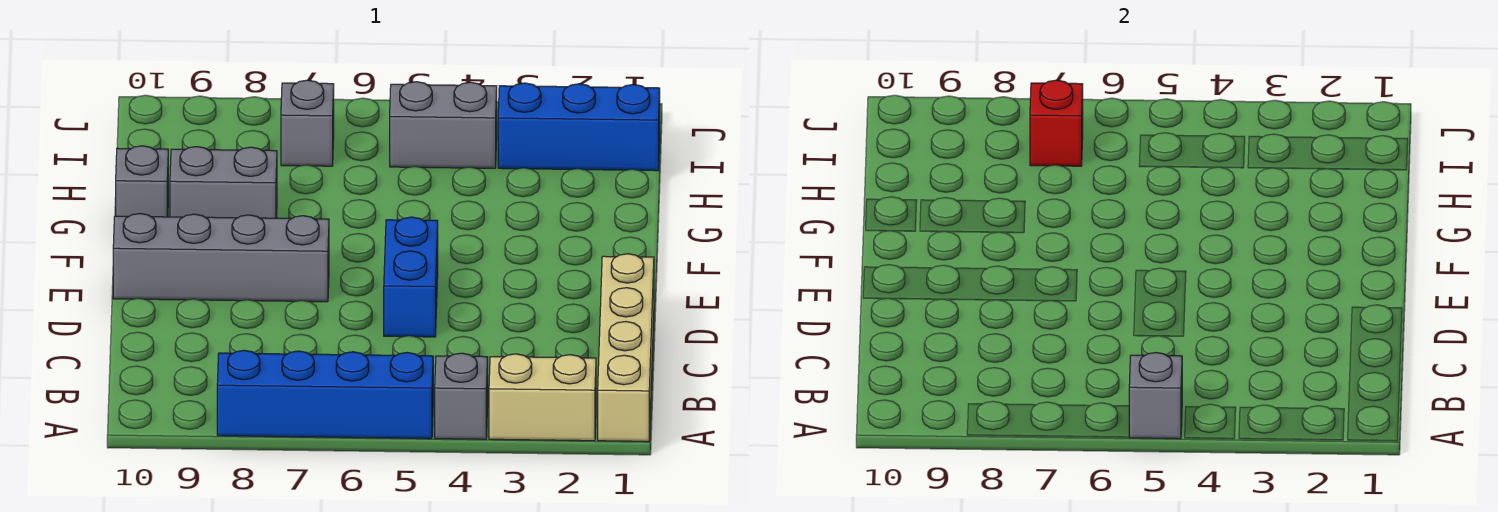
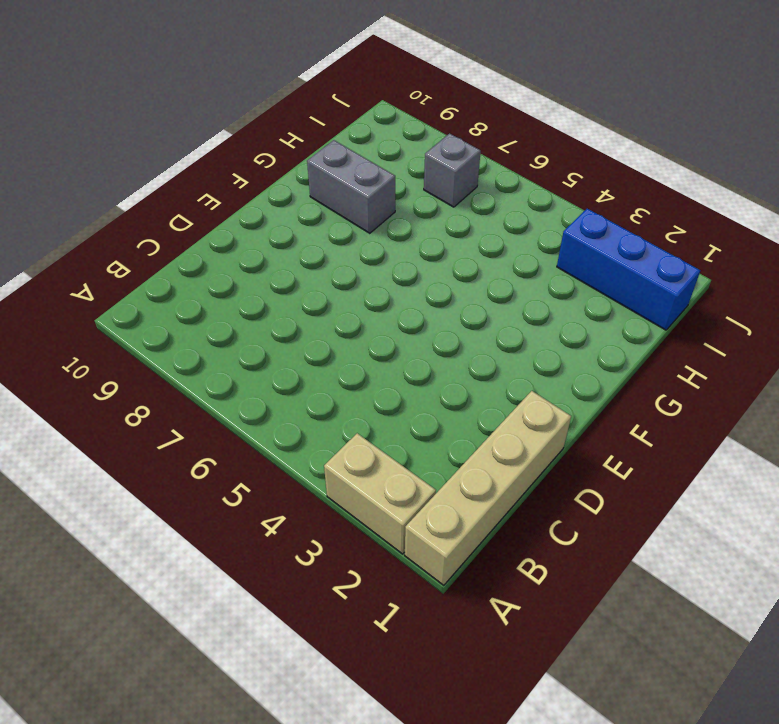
none -> grey 1x1 brick [435,353,488,439]
none -> blue 1x4 brick [217,350,433,439]
none -> blue 1x2 brick [384,217,438,337]

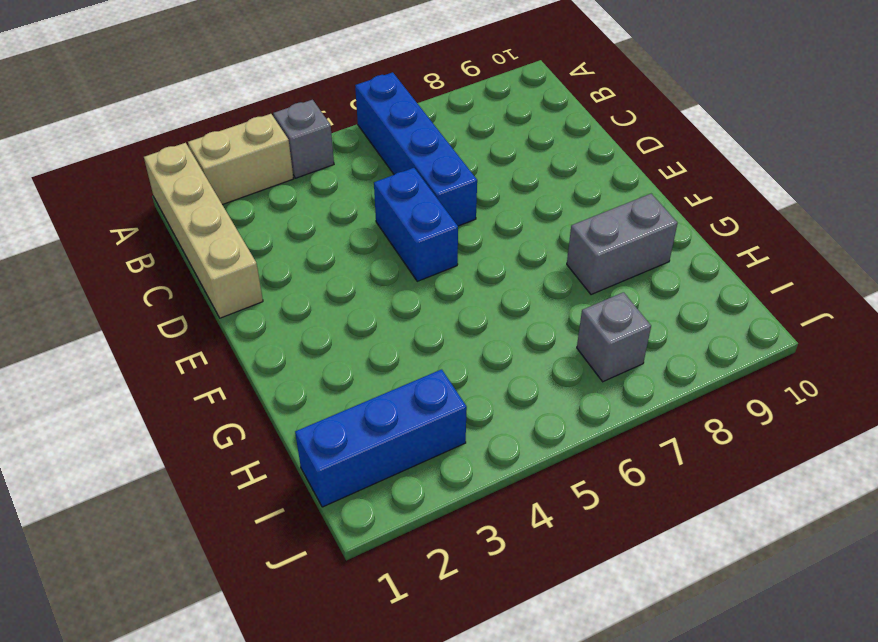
blue 1x4 brick [355,72,477,226] -> blue 1x4 brick turned to [217,350,433,439]
none -> grey 1x4 brick [113,214,329,302]
none -> grey 1x1 brick [116,146,168,217]
none -> grey 1x2 brick [390,82,497,168]

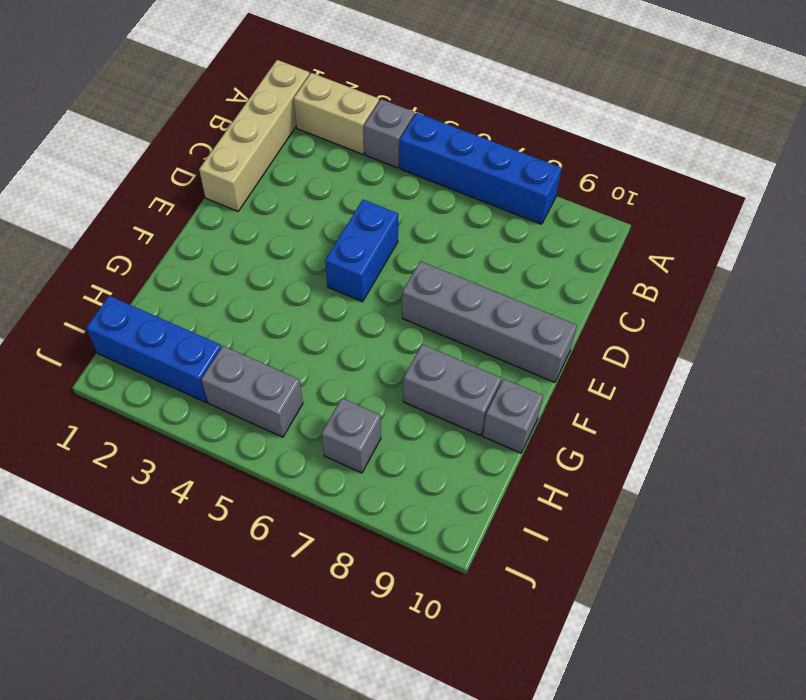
none -> grey 1x1 brick [1129,353,1182,439]
none -> red 1x1 brick [1030,80,1083,166]

